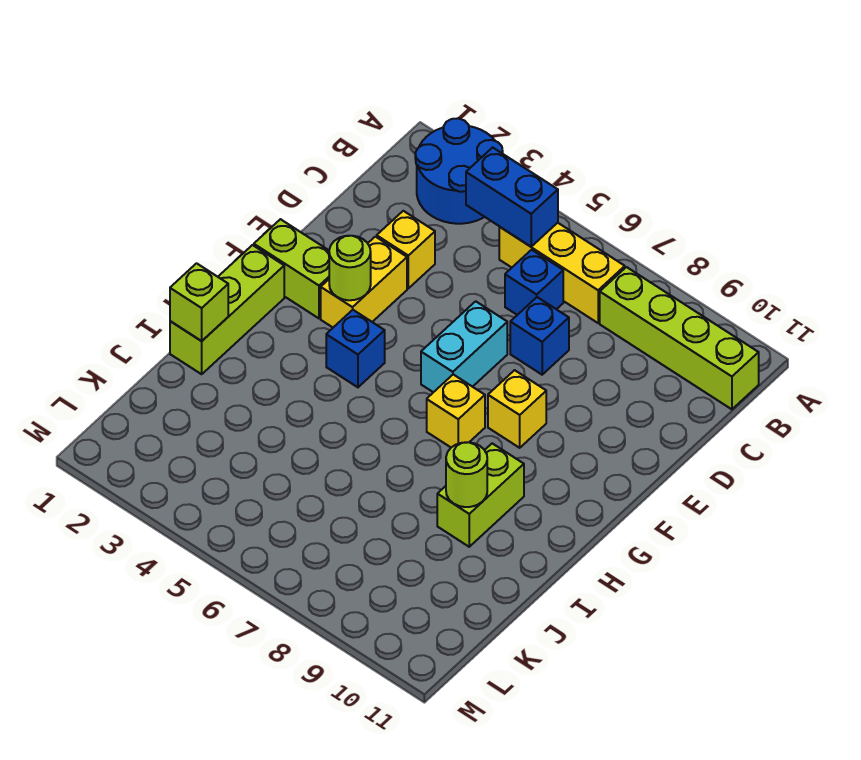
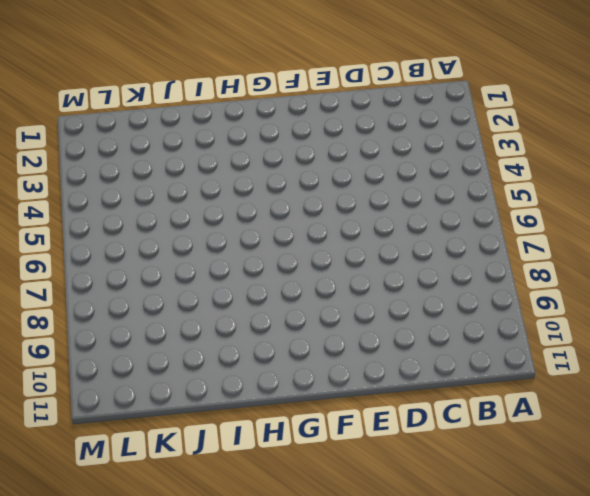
none -> blue 2x2 round brick [415,118,503,224]
none -> yellow 1x3 brick [499,223,625,323]
none -> lime 1x4 brick [600,267,759,409]

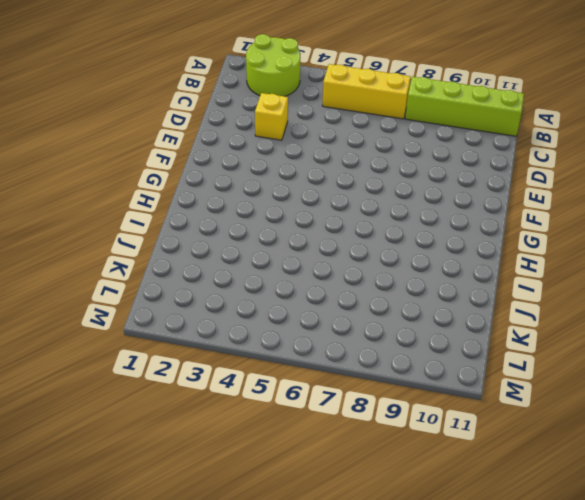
lime 2x2 round brick [246,34,300,96] -> blue 2x2 round brick [415,118,503,224]
none -> blue 1x1 brick [505,250,563,315]
none -> blue 1x1 brick [510,297,569,375]
none -> yellow 1x2 brick [321,237,407,327]

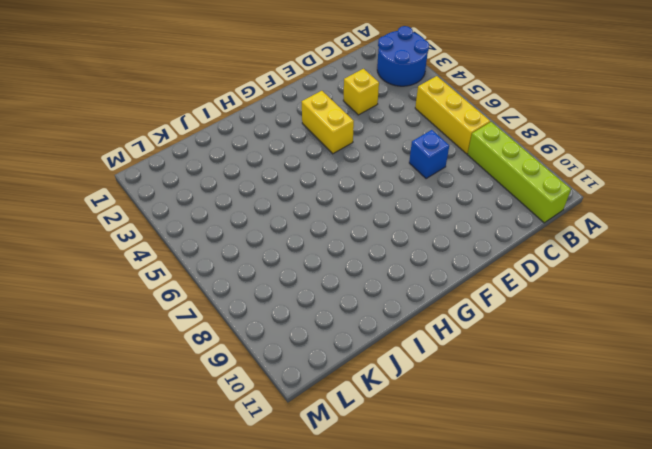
yellow 1x2 brick [302,91,354,154] -> yellow 1x2 brick turned to [321,237,407,327]
none -> blue 1x1 brick [505,250,563,315]
none -> cyan 1x2 brick [421,301,507,392]
none -> lime 1x2 brick [254,219,329,318]

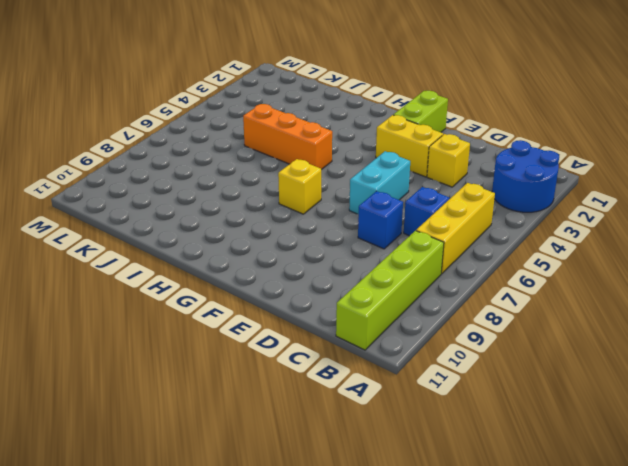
cyan 1x2 brick [349,151,410,214] -> cyan 1x2 brick turned to [421,301,507,392]
orange 1x3 brick [243,104,332,170] -> none
none -> yellow 1x1 brick [488,370,546,448]
none -> lime 1x3 brick [170,245,284,374]
none -> blue 1x1 brick [326,310,385,387]

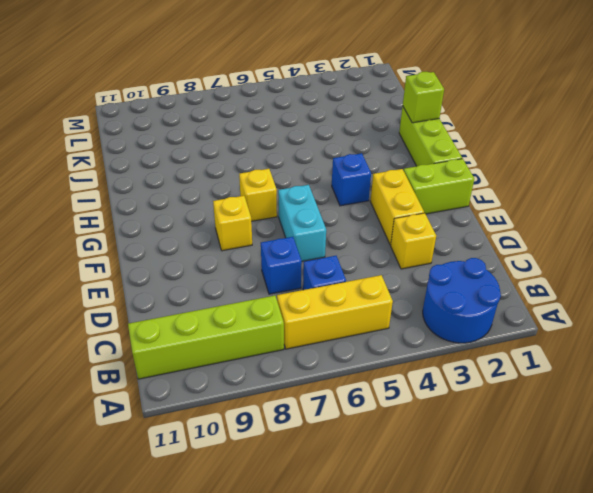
none -> lime 1x2 brick [437,443,524,547]
none -> blue 1x2 brick [466,147,558,247]
none -> lime 1x1 round brick [329,236,371,300]

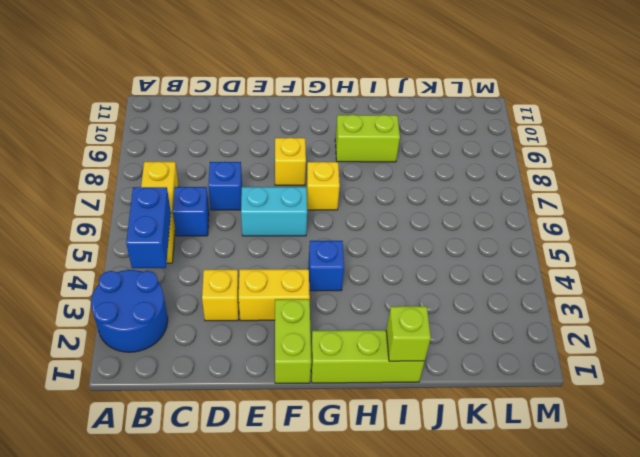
none -> lime 1x4 brick [600,267,759,409]
none -> lime 1x1 round brick [329,236,371,300]
none -> lime 1x1 round brick [446,442,487,507]

